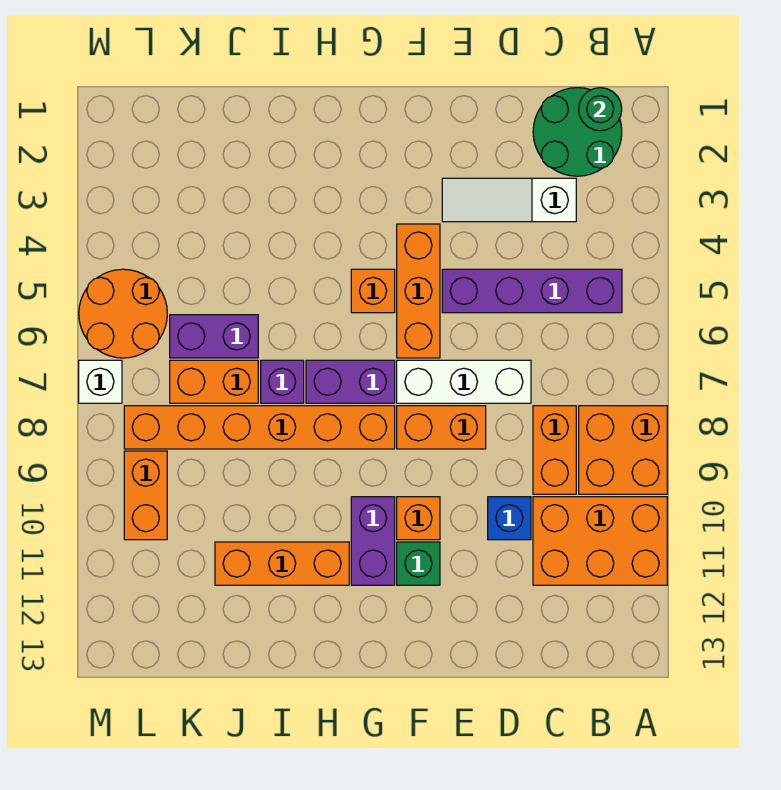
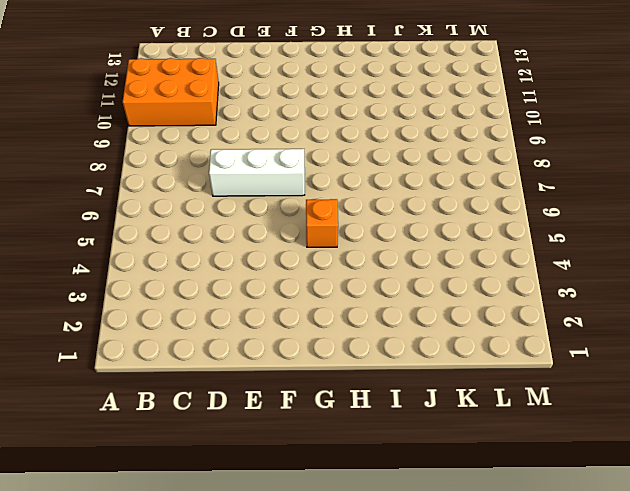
none -> orange 2x2 brick [579,406,667,494]
none -> green 2x2 round brick [533,88,622,176]
none -> purple 1x4 brick [442,269,622,313]

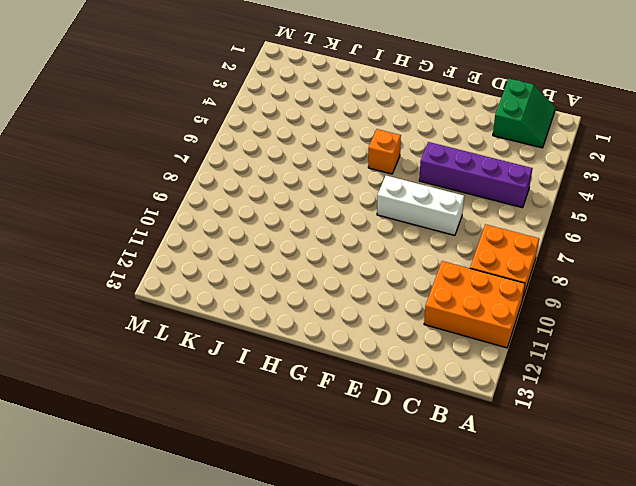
green 2x2 slope [493,79,556,148] -> green 2x2 round brick [533,88,622,176]
none -> white 1x3 slope [442,178,576,222]
none -> orange 1x2 brick [533,406,576,494]
none -> blue 1x1 brick [488,497,531,540]

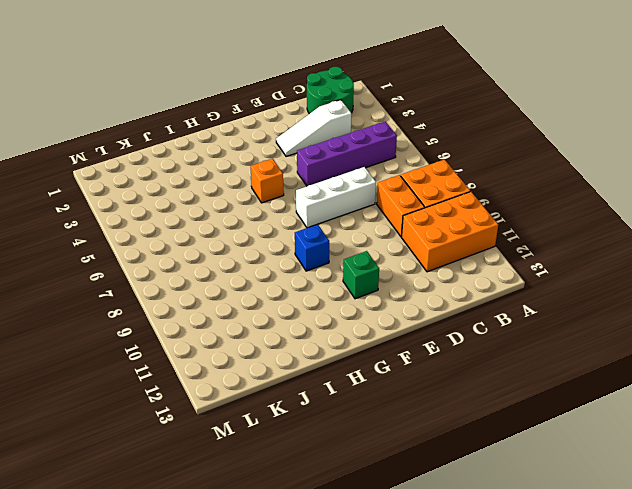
blue 1x1 brick [295,224,329,271] -> blue 1x1 brick moved to [488,497,531,540]
none -> orange 1x2 brick [397,406,486,449]
none -> orange 1x3 brick [397,224,440,358]
none -> orange 1x1 brick [397,497,440,540]

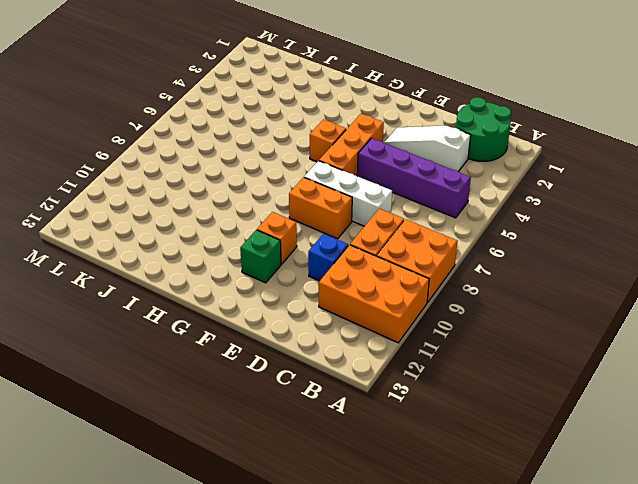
none -> purple 1x2 brick [306,360,395,403]
none -> orange 1x6 brick [124,406,395,449]
none -> purple 1x2 brick [351,497,395,585]

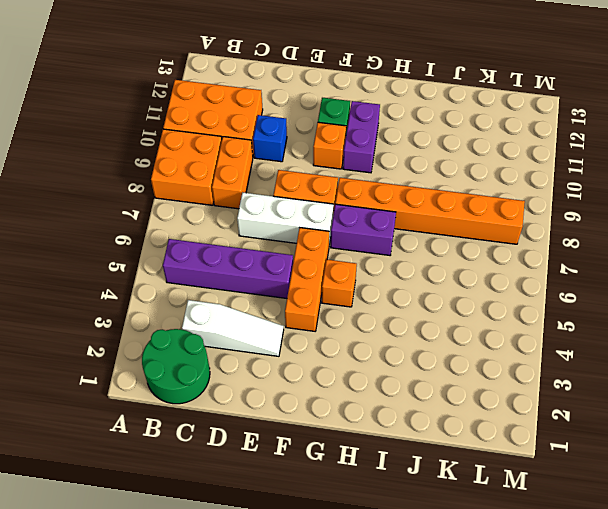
none -> orange 1x3 brick [215,542,349,585]
none -> purple 1x1 brick [261,360,304,403]
none -> purple 1x2 brick [170,315,258,358]

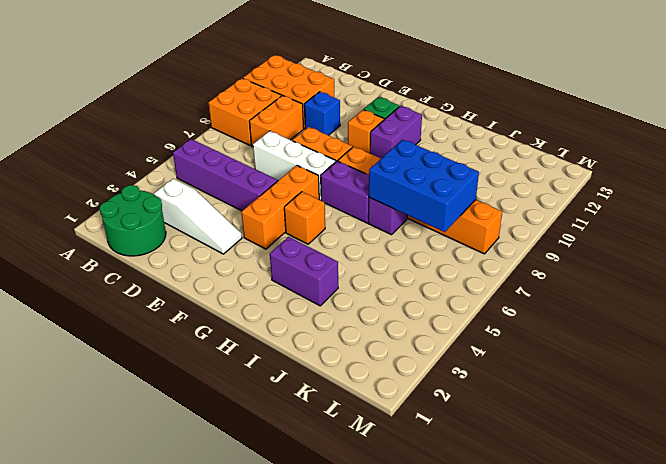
purple 1x2 brick [270,237,338,306] -> purple 1x2 brick moved to [170,315,258,358]
blue 2x3 brick [369,139,479,232] -> none
none -> orange 1x3 brick [215,542,349,585]
none -> orange 1x2 brick [170,360,258,403]
none -> orange 2x2 round brick [79,269,167,358]

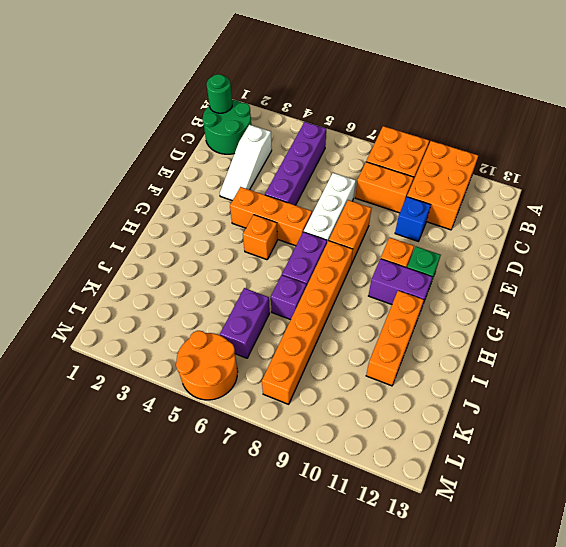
none -> orange 1x2 brick [170,360,258,403]
none -> orange 1x2 brick [124,451,167,540]
none -> white 1x1 brick [79,360,122,403]

